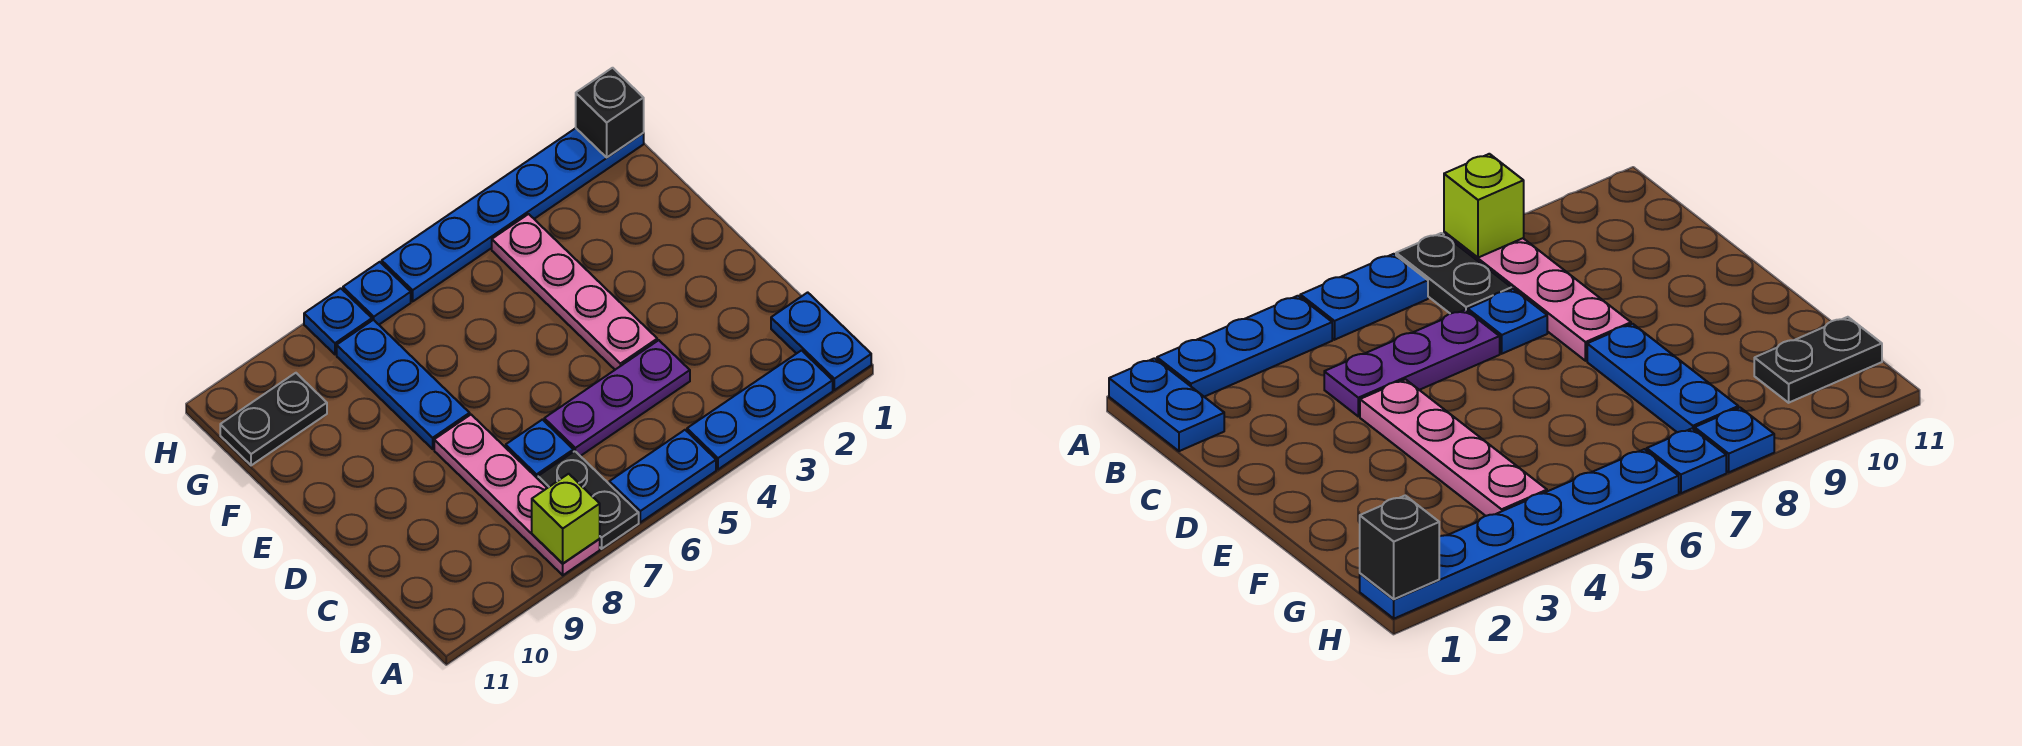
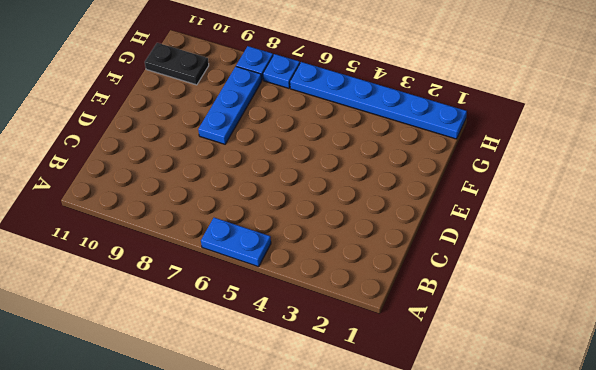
none -> blue 1x2 plate [771,292,871,390]
none -> blue 1x3 plate [687,350,833,469]
none -> black 1x2 plate [538,451,639,549]

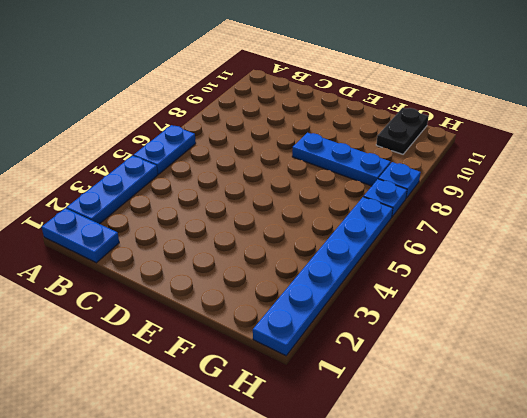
none -> black 1x2 plate [538,451,639,549]
none -> pink 1x4 plate [434,415,600,575]
none -> purple 1x3 plate [544,340,690,456]

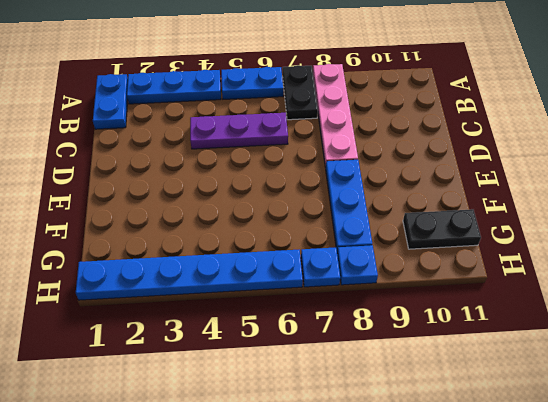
none -> blue 1x1 plate [506,420,573,479]
none -> pink 1x4 plate [492,214,657,370]
none -> lime 1x1 brick [532,474,600,564]

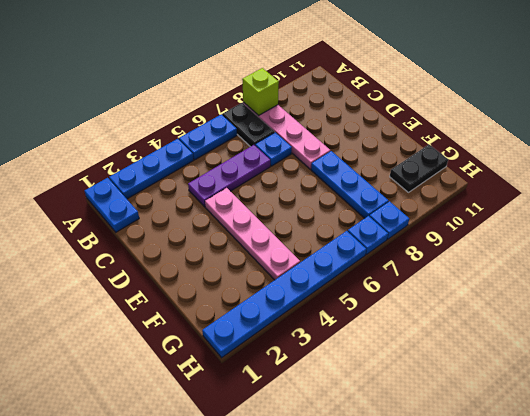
none -> black 1x1 brick [576,68,644,157]

